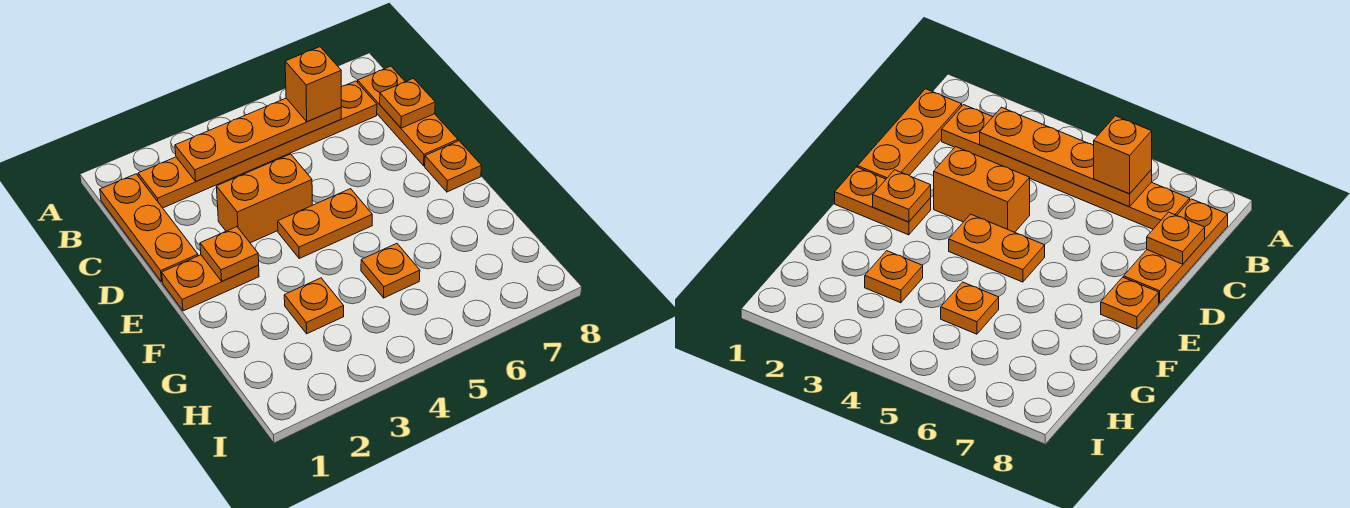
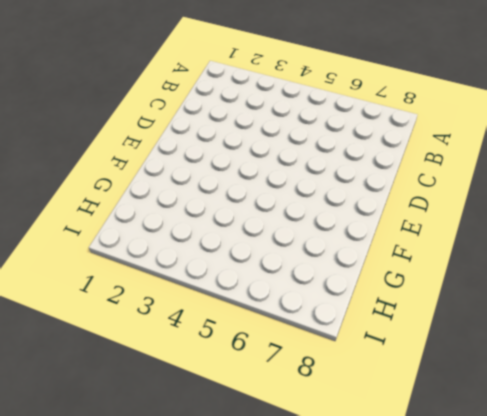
none -> orange 1x3 plate [100,174,198,282]
none -> orange 1x6 plate [138,81,377,208]
none -> orange 1x3 plate [358,66,458,166]

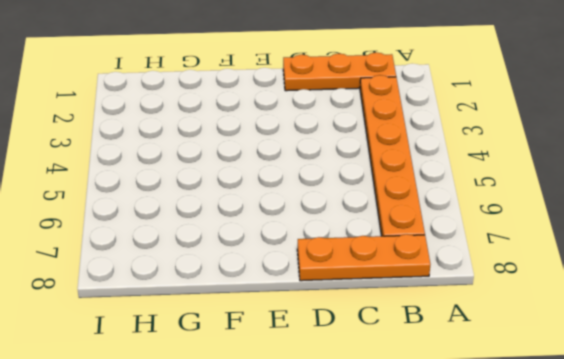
none -> orange 1x2 brick [216,154,312,243]
none -> orange 1x2 plate [162,255,259,311]
none -> orange 1x2 plate [278,189,372,258]

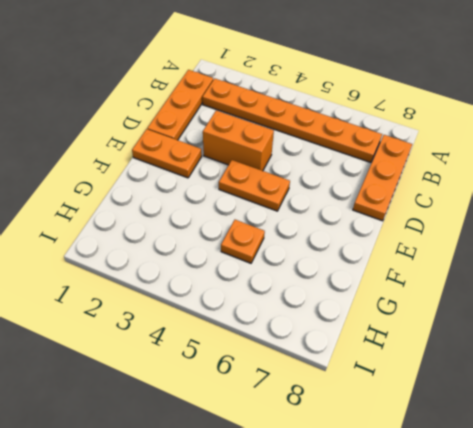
none -> orange 1x1 plate [425,141,482,192]
none -> orange 1x1 plate [284,278,344,334]
none -> orange 1x4 plate [175,98,341,181]

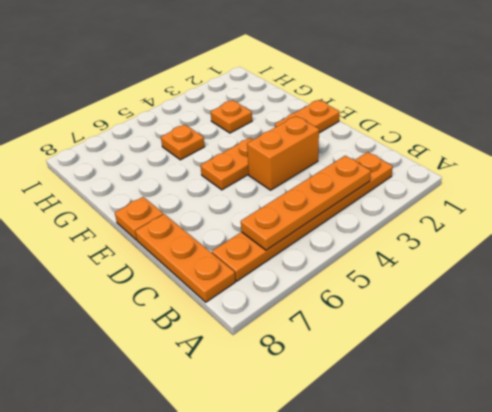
none -> orange 1x3 plate [100,174,198,282]
none -> orange 1x1 plate [380,78,435,128]
none -> orange 1x1 plate [200,227,259,281]

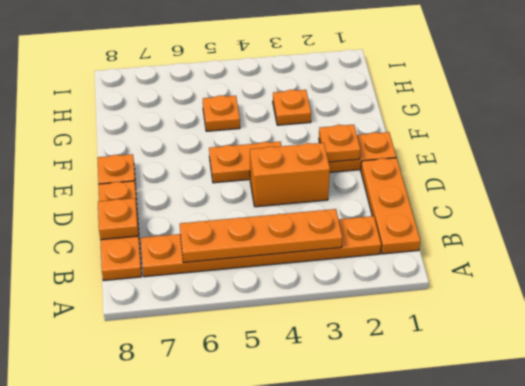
none -> orange 1x1 brick [285,47,341,122]

